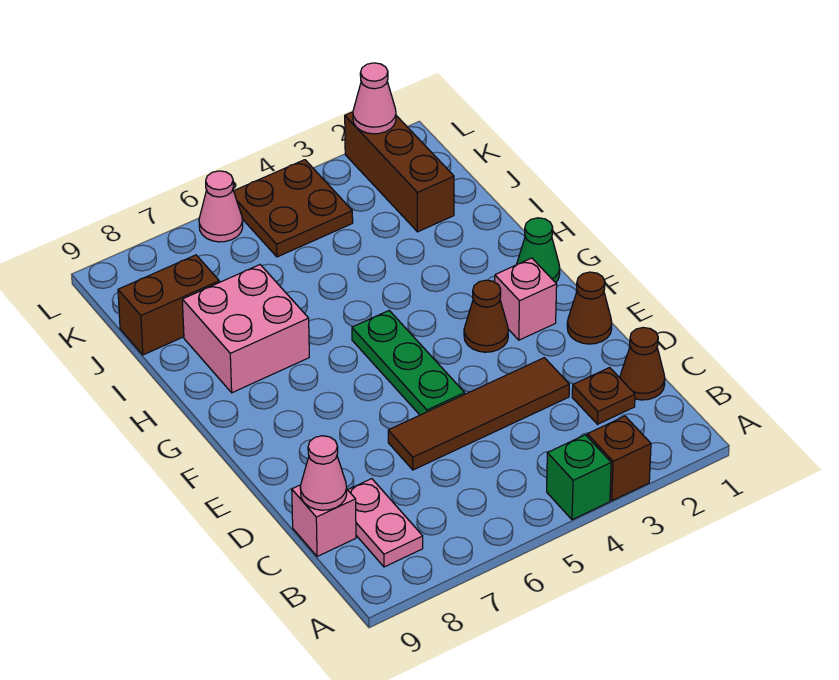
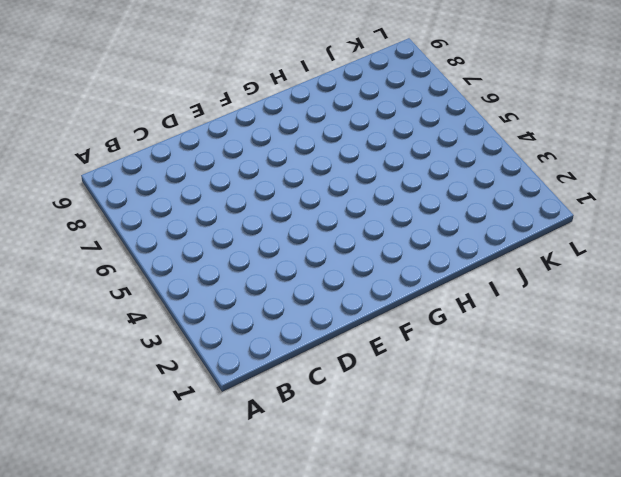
none -> brown 1x1 brick [587,416,651,501]
none -> green 1x1 brick [547,435,611,520]
none -> pink 1x2 plate [348,479,423,567]

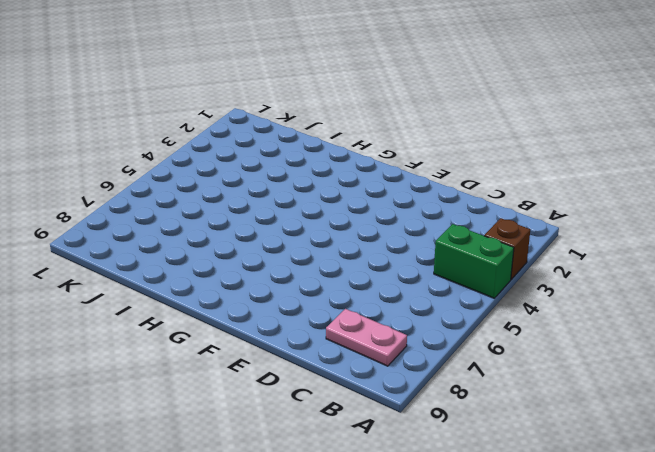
green 1x2 brick [434,224,514,298] -> green 1x1 brick [547,435,611,520]
none -> brown 1x1 cone [620,328,665,400]
none -> brown 1x1 plate [572,367,635,424]
none -> pink 1x1 brick [292,485,356,556]

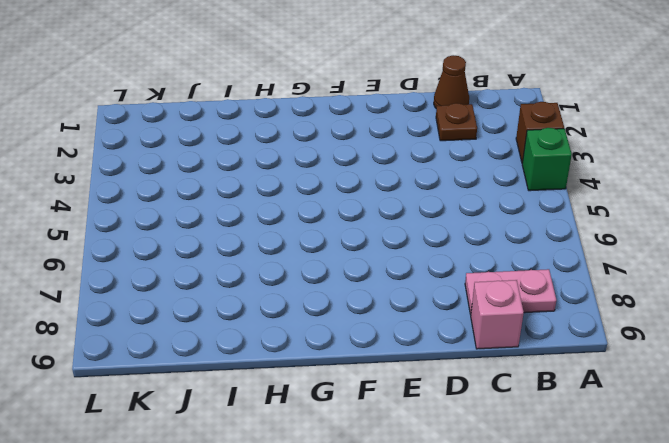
none -> brown 1x4 tile [388,358,569,470]
none -> brown 1x1 cone [567,272,612,344]
none -> green 1x3 plate [352,311,465,415]

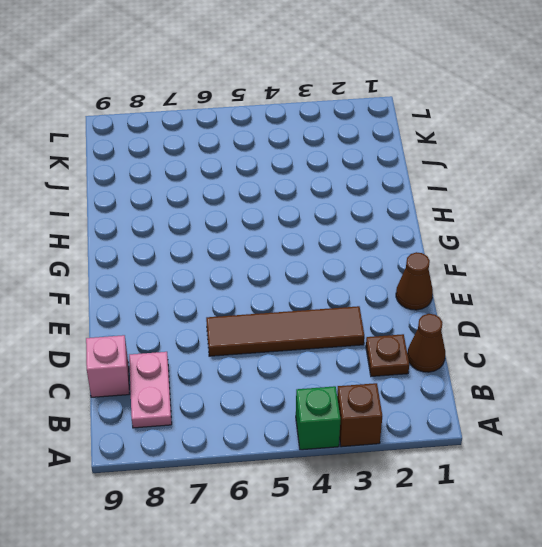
none -> green 1x3 plate [352,311,465,415]
none -> pink 1x1 brick [495,258,557,340]
none -> brown 1x1 cone [464,280,508,352]

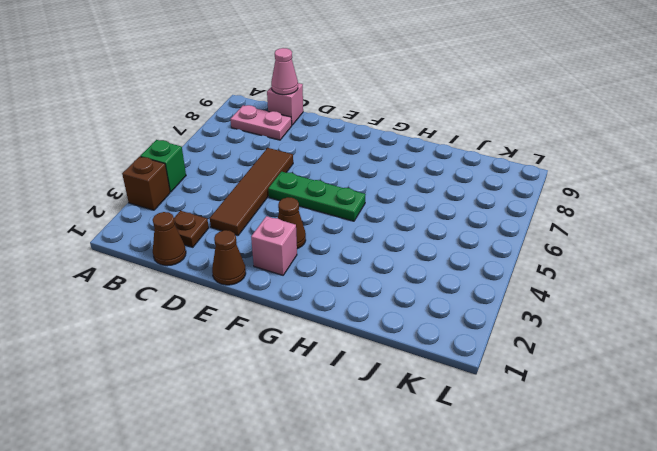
none -> green 1x1 cone [517,218,560,283]
none -> pink 2x2 brick [182,265,309,393]
none -> brown 1x3 brick [345,112,454,232]

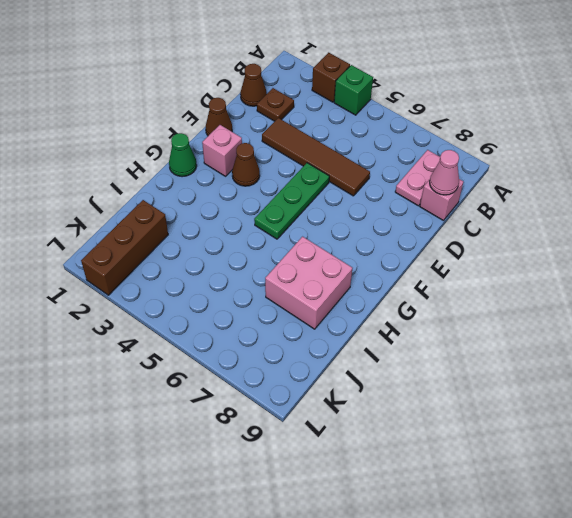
none -> brown 1x2 brick [118,255,219,355]
none -> brown 2x2 plate [234,160,353,257]
none -> pink 1x1 cone [199,171,243,242]

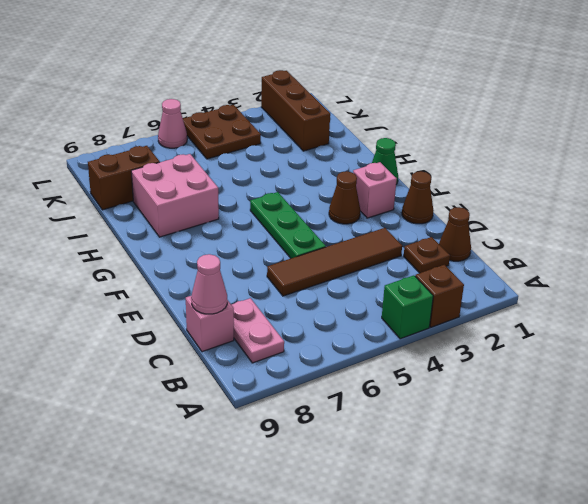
none -> pink 1x1 cone [353,63,396,134]

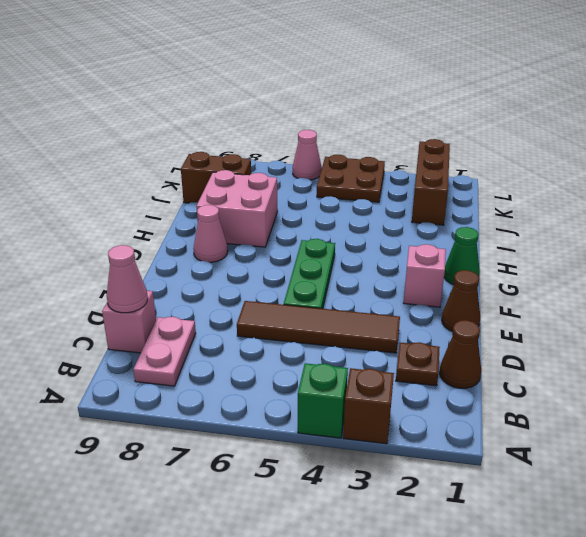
pink 1x1 cone [193,205,228,262] -> pink 1x1 cone moved to [353,63,396,134]
none -> brown 1x1 cone [464,280,508,352]

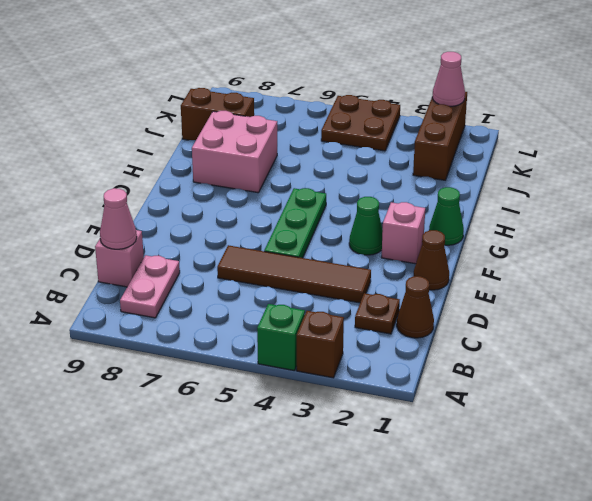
green 1x1 cone [349,197,383,255] -> brown 1x1 cone [464,280,508,352]
none -> pink 1x1 cone [199,171,243,242]

